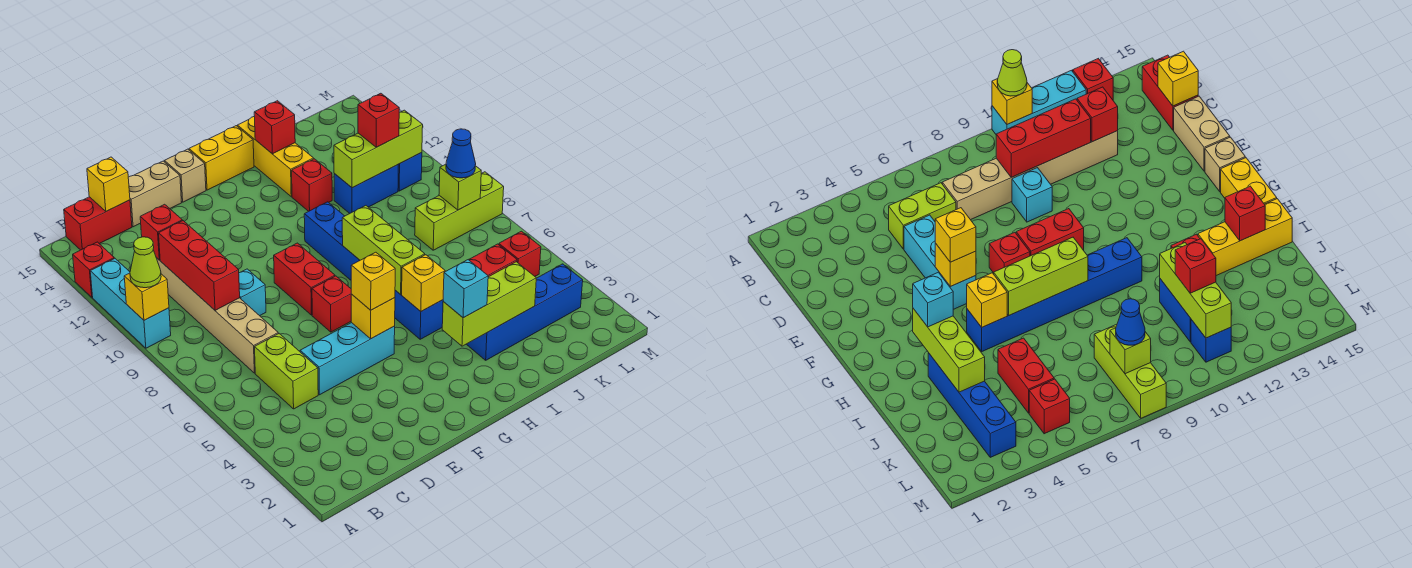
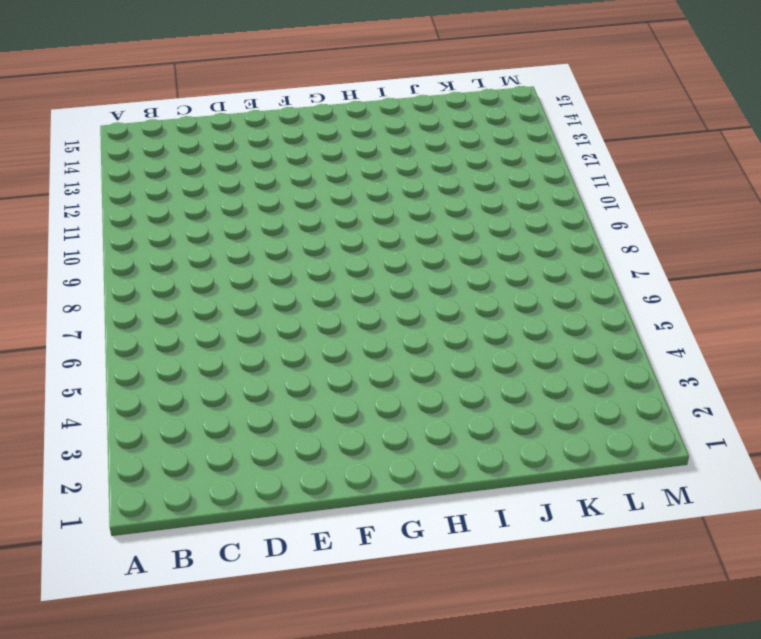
none -> cyan 1x3 brick [90,258,171,348]
none -> red 1x1 brick [73,242,114,297]
none -> red 1x2 brick [64,197,132,250]
none -> lime 1x2 brick [255,334,318,409]

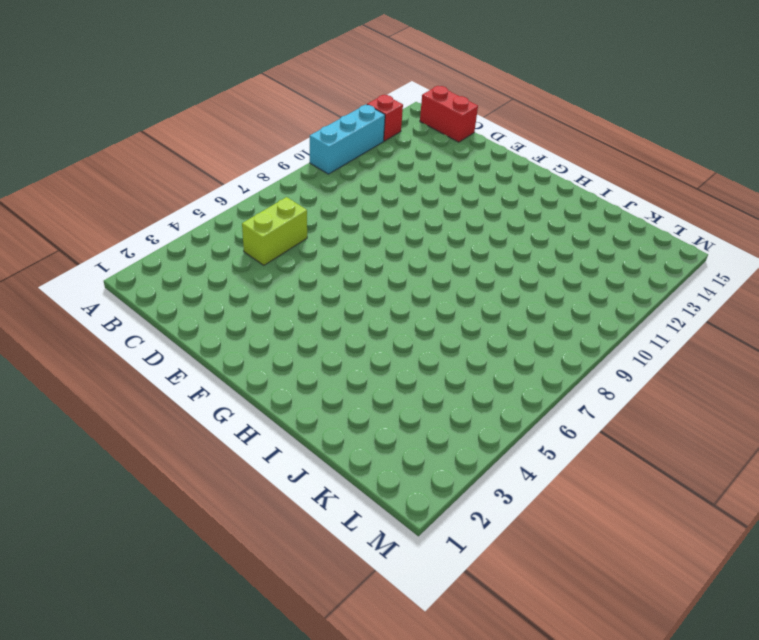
none -> tan 1x6 brick [157,258,278,373]
none -> cyan 1x3 brick [300,323,395,395]
none -> cyan 1x1 brick [239,269,266,316]
none -> tan 1x2 brick [128,161,182,227]

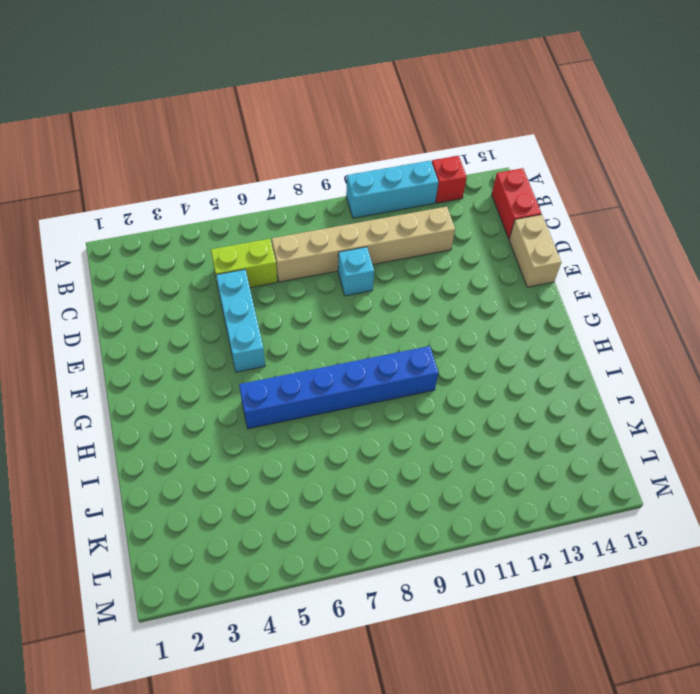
none -> red 1x1 brick [312,276,351,332]
none -> red 1x2 brick [274,243,335,315]
none -> tan 1x1 brick [165,149,206,202]
none -> yellow 1x2 brick [189,126,254,190]

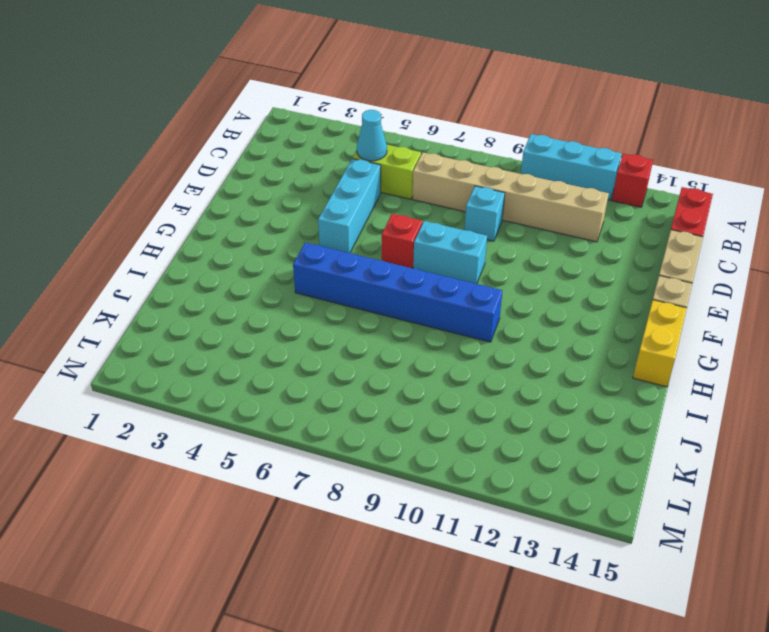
cyan 1x1 cone [357,110,387,161] -> none
cyan 1x2 brick [413,221,487,284] -> red 1x2 brick [274,243,335,315]
none -> blue 1x4 brick [467,264,583,360]
none -> red 1x1 brick [292,159,332,211]
none -> yellow 1x3 brick [237,116,314,197]
none -> red 1x2 brick [469,244,517,277]

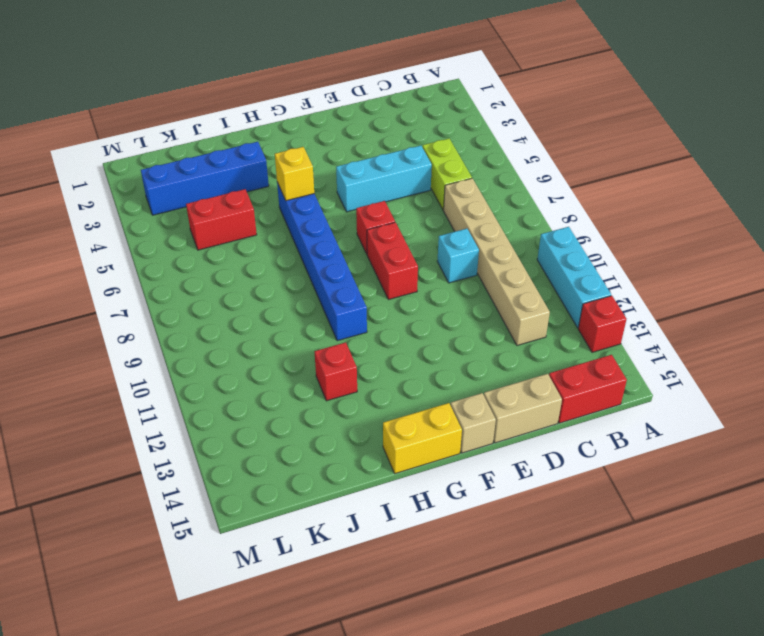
none -> yellow 1x3 brick [237,116,314,197]
none -> blue 1x2 brick [334,165,398,213]
none -> lime 1x3 brick [415,172,504,250]
none -> red 1x1 brick [499,231,541,276]

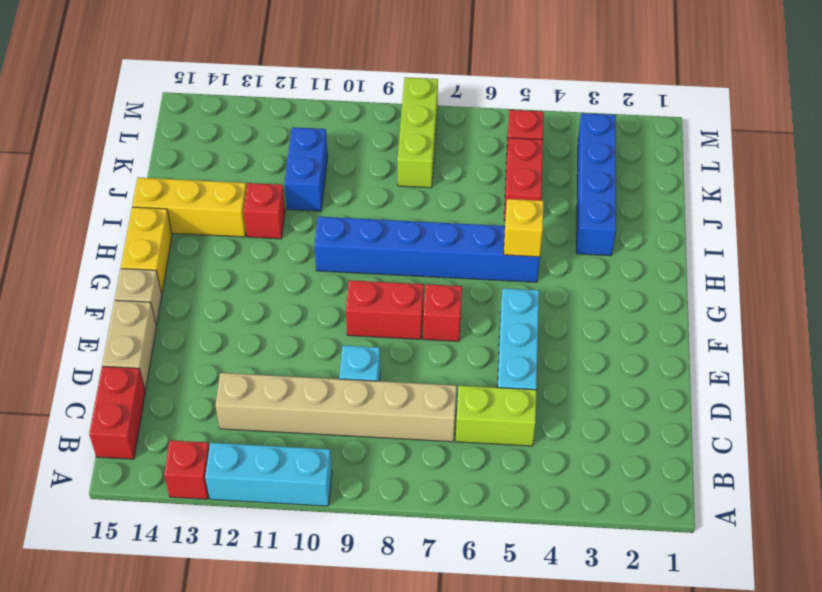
none -> blue 1x1 brick [398,153,422,191]
none -> yellow 1x1 brick [124,273,169,320]
none -> red 1x3 brick [159,221,240,310]
none -> red 1x1 brick [140,204,182,260]

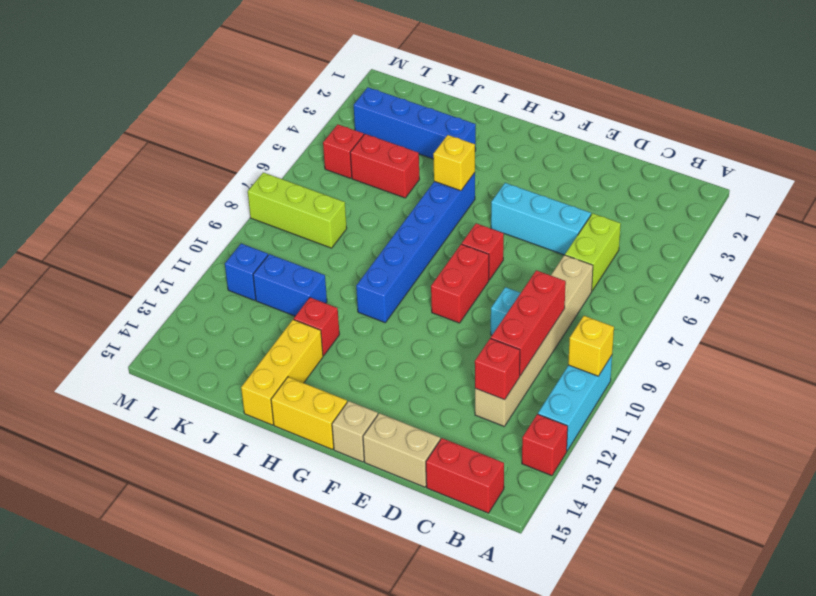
none -> yellow 1x1 brick [87,157,130,211]
none -> yellow 1x1 brick [351,294,395,339]
none -> lime 1x3 brick [442,262,536,346]
none -> lime 1x3 brick [342,206,425,294]

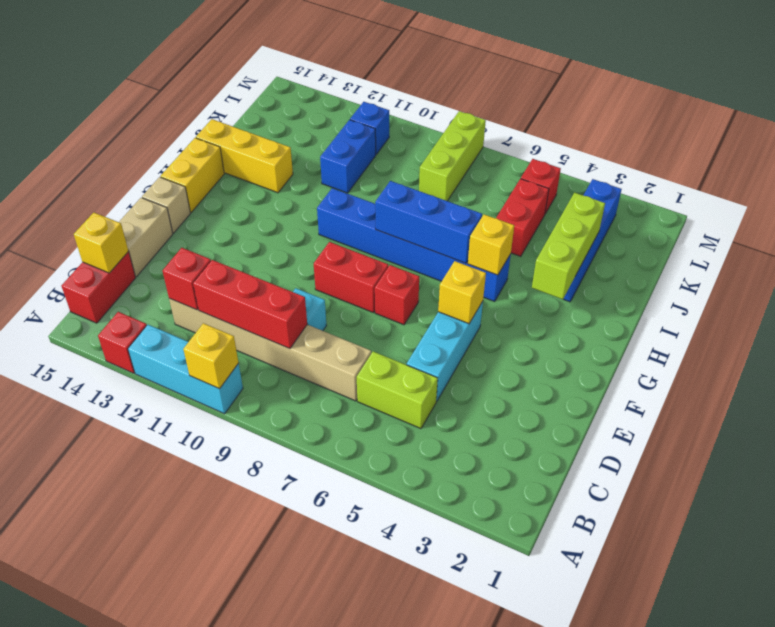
blue 1x3 brick [375,181,482,263] -> lime 1x3 brick [342,206,425,294]
none -> red 1x1 brick [292,159,332,211]
none -> red 1x1 brick [254,101,295,154]
none -> lime 1x3 brick [334,110,423,188]
none -> lime 1x1 brick [439,164,481,210]

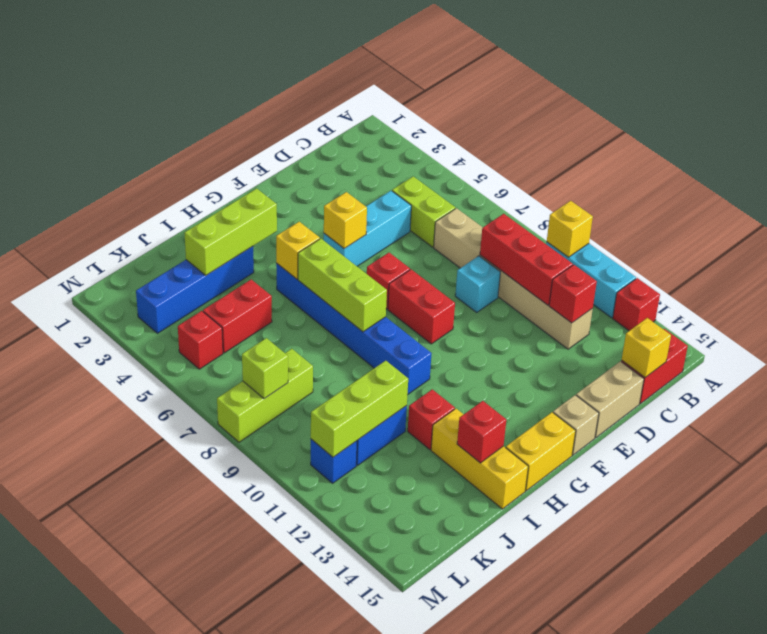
none -> lime 1x1 cone [130,237,161,288]
none -> yellow 1x1 brick [351,252,395,310]
none -> cyan 1x1 brick [443,260,488,318]
none -> red 1x1 brick [358,93,399,147]

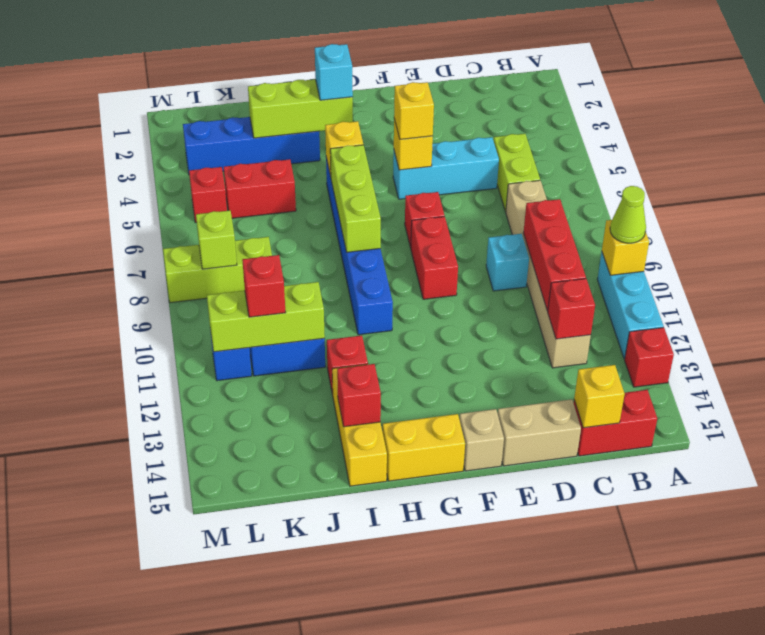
none -> blue 1x1 cone [446,129,476,178]

